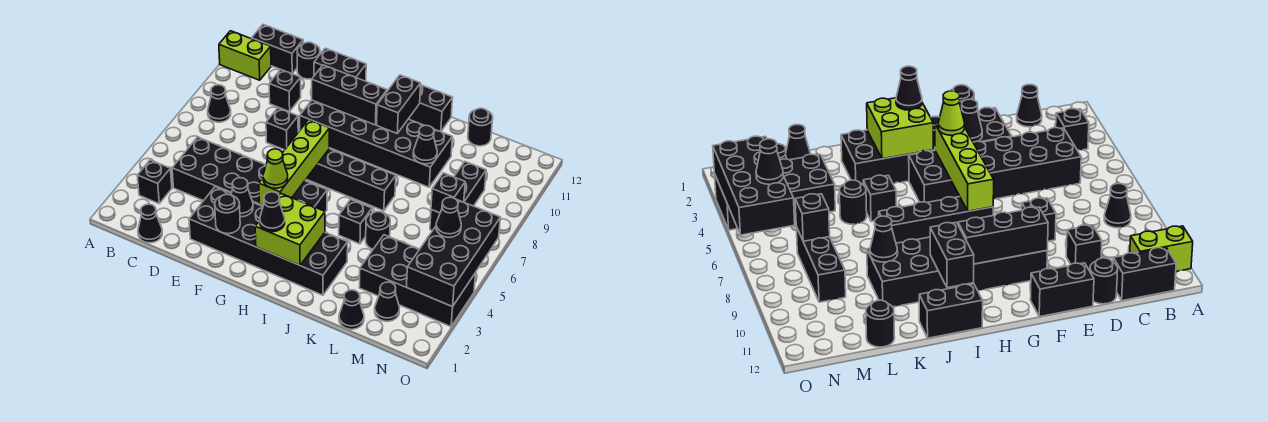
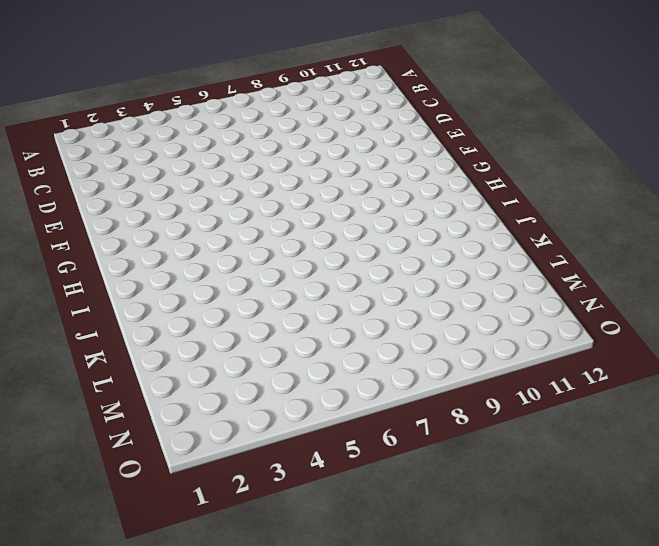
none -> lime 1x2 brick [219,31,271,80]
none -> black 1x1 brick [137,160,172,204]
none -> black 1x1 cone [208,85,231,122]
none -> black 1x2 brick [252,25,303,74]

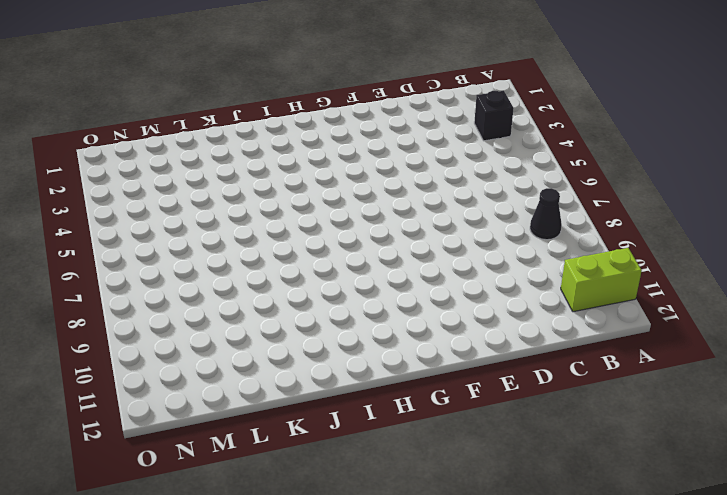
none -> black 1x2 brick [252,25,303,74]
none -> black 1x1 cone [138,204,162,243]
none -> black 2x6 brick [172,137,327,212]
none -> black 1x1 brick [269,69,301,112]

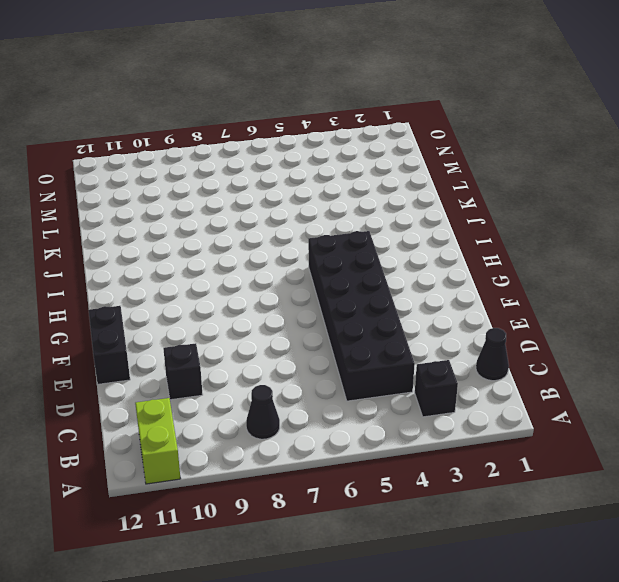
none -> black 1x2 brick [252,25,303,74]
none -> black 1x1 round brick [297,42,320,79]
none -> black 2x6 brick [189,187,348,295]
none -> black 1x1 brick [266,108,298,150]

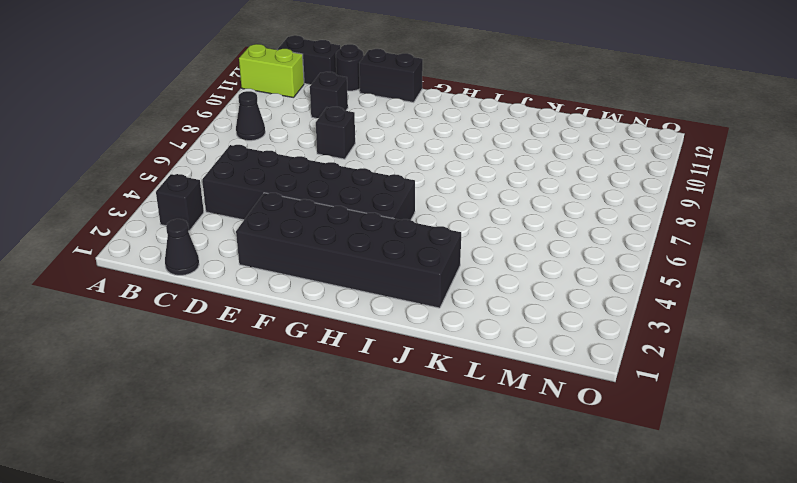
none -> black 2x6 brick [300,100,452,187]
none -> black 1x4 brick [306,149,396,211]
none -> black 1x2 brick [409,85,453,132]
none -> black 1x1 brick [339,199,372,244]

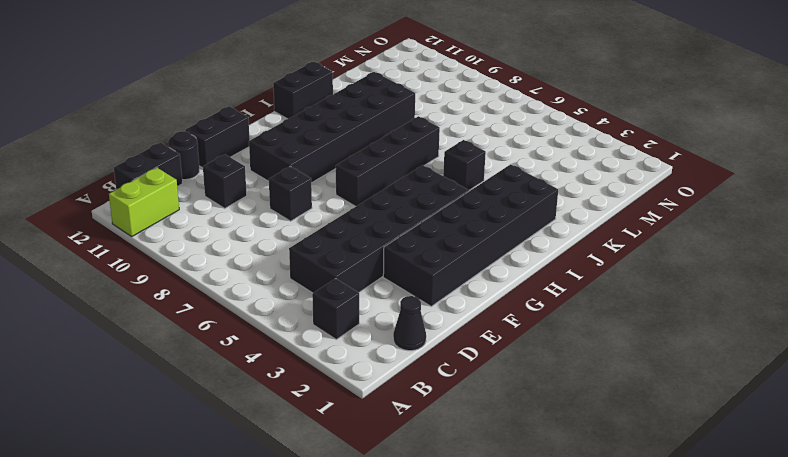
none -> black 1x1 cone [208,85,231,122]
none -> black 1x1 round brick [366,212,390,249]
none -> black 1x1 cone [339,290,364,329]
none -> black 2x4 brick [359,235,476,327]

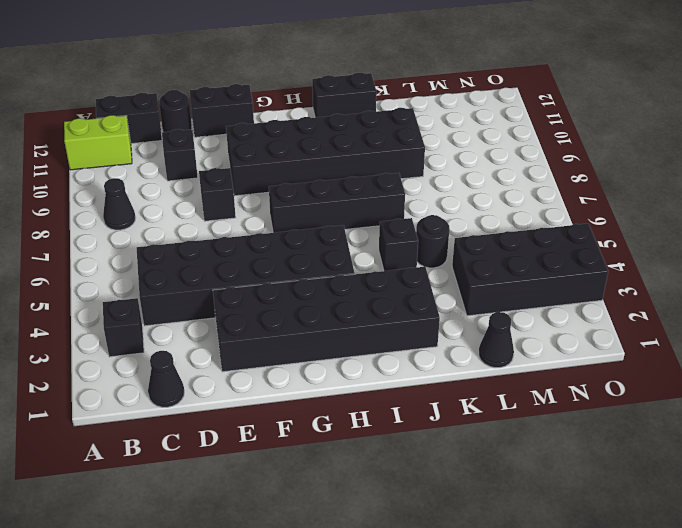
none -> black 1x1 round brick [468,108,493,146]
none -> black 1x1 cone [375,282,399,321]
none -> black 1x3 brick [430,162,486,231]
none -> black 1x1 round brick [215,194,240,234]

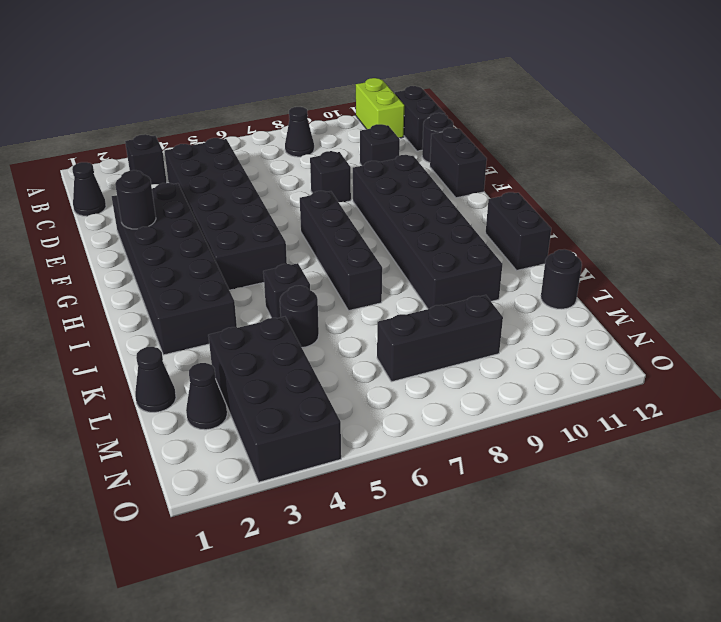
none -> black 1x1 cone [231,178,253,217]
none -> black 1x3 brick [312,65,387,125]
none -> lime 1x4 brick [259,120,330,205]
none -> lime 2x2 brick [255,193,325,265]

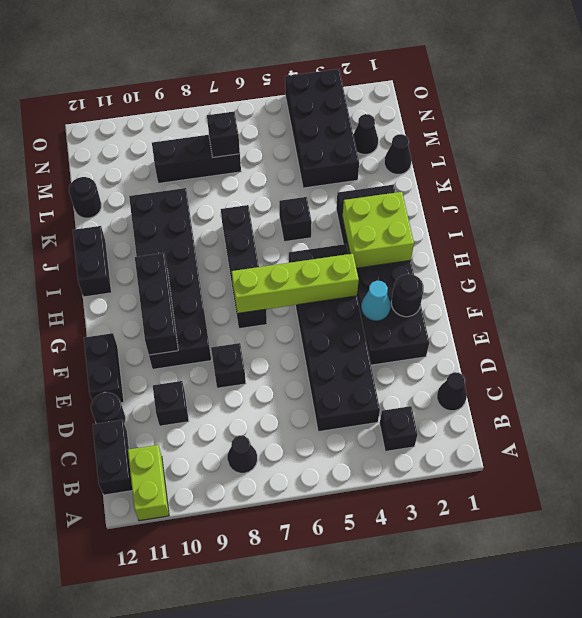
cyan 1x1 cone [361,281,391,321] -> black 1x1 cone [231,178,253,217]
none -> black 1x1 round brick [366,212,390,249]
none -> black 1x2 brick [377,75,421,133]
none -> black 1x1 cone [413,125,437,164]
none -> black 2x4 brick [407,199,500,307]

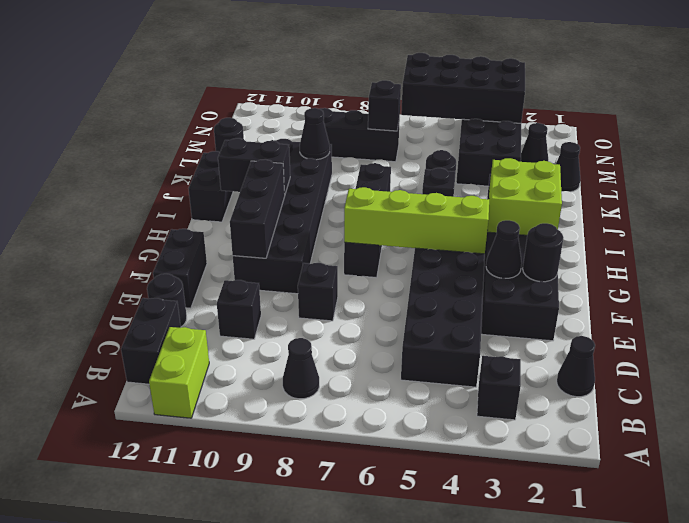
none -> lime 1x1 cone [263,149,288,188]
none -> black 1x1 cone [260,192,285,232]
none -> black 1x1 cone [436,197,461,237]

